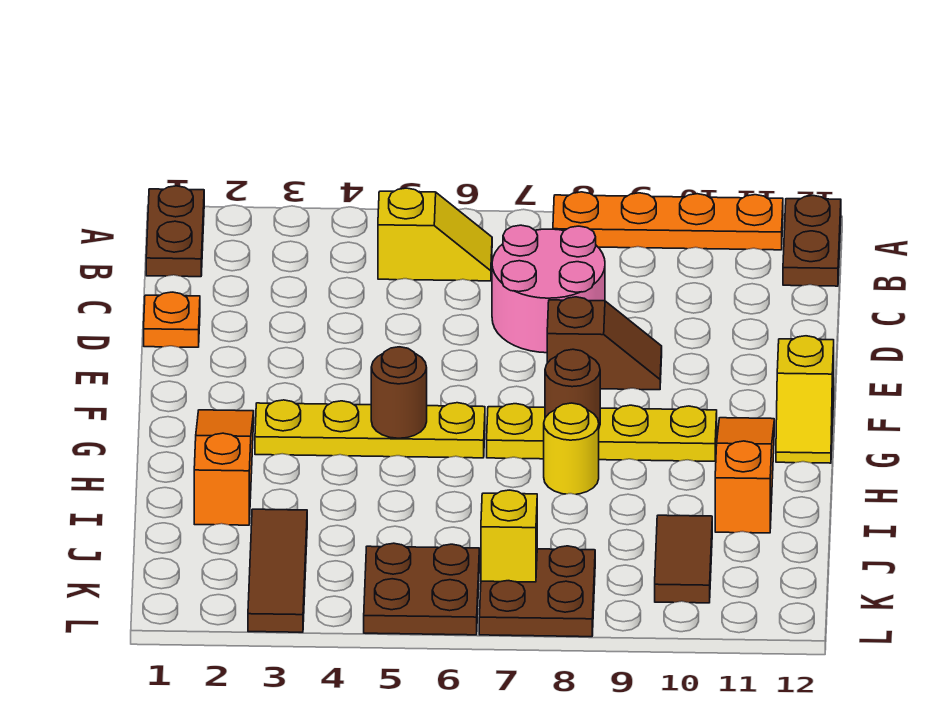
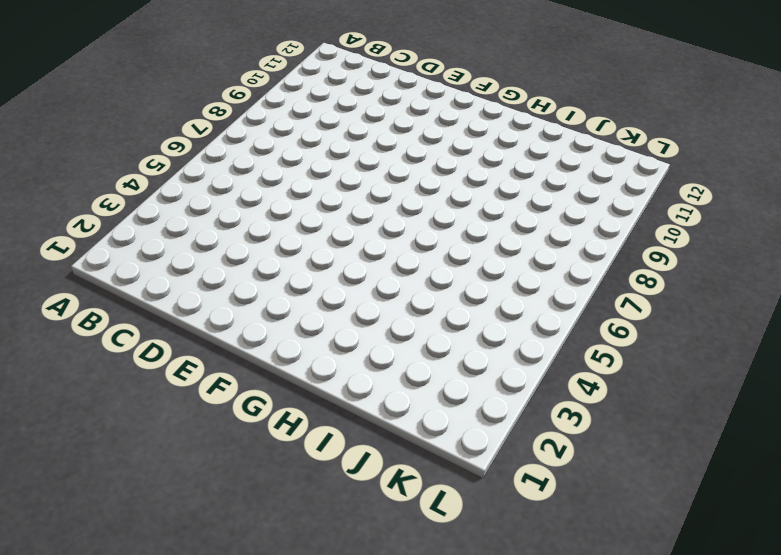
none -> brown 1x2 plate [146,186,204,277]
none -> orange 1x4 plate [553,192,783,250]
none -> brown 1x2 plate [783,196,841,286]

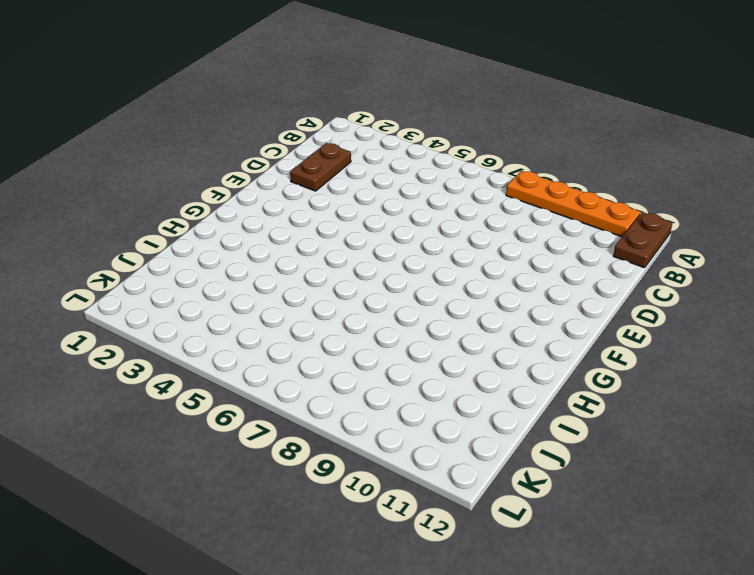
brown 1x2 plate [290,143,351,191] -> brown 1x2 plate moved to [146,186,204,277]
none -> yellow 1x2 slope [378,188,492,281]
none -> pink 2x2 round brick [492,225,605,353]
none -> orange 1x1 plate [144,292,200,347]

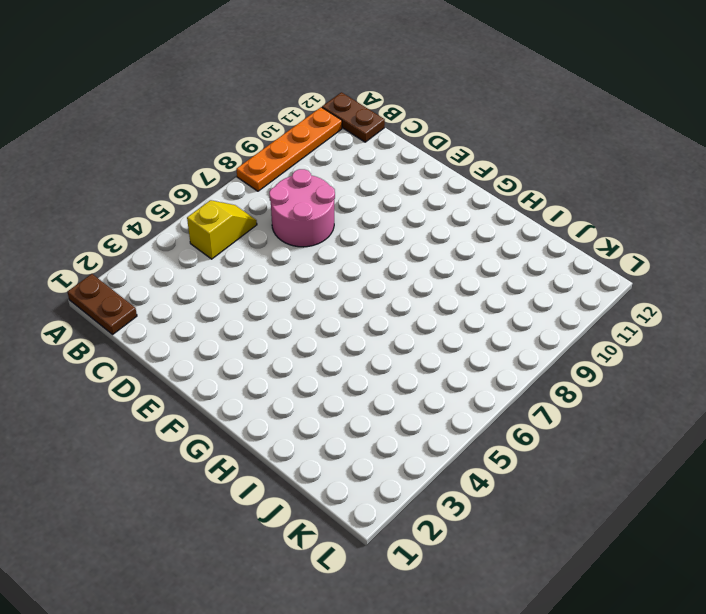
none -> orange 1x1 plate [144,292,200,347]
none -> brown 1x2 slope [547,297,662,390]
none -> yellow 1x2 slope [776,336,834,463]

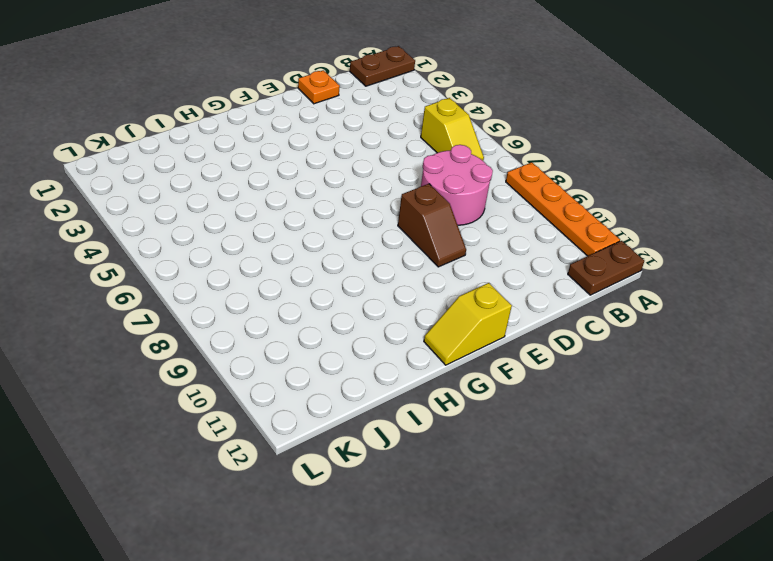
none -> orange 1x3 slope [194,410,254,525]
none -> yellow 1x4 plate [255,400,485,458]
none -> yellow 1x4 plate [487,404,717,461]

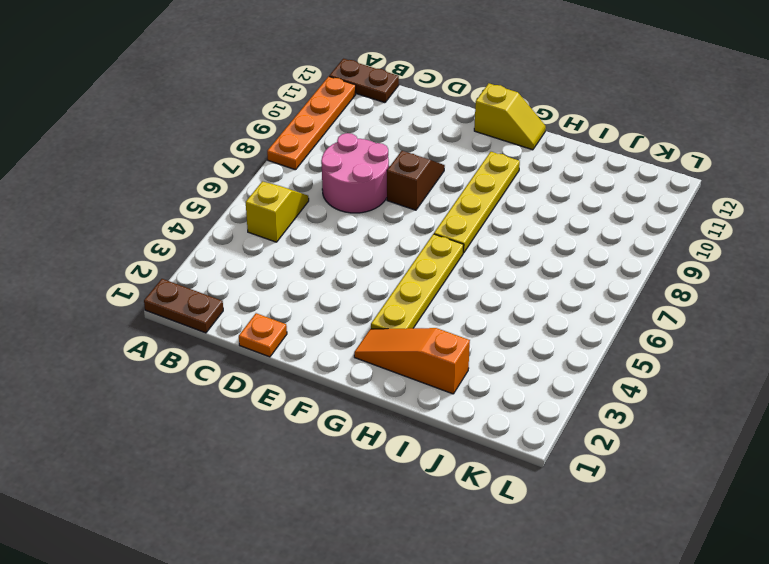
none -> orange 1x3 slope [715,418,774,533]
none -> yellow 1x1 round brick [544,403,599,494]
none -> brown 1x3 tile [248,509,307,632]

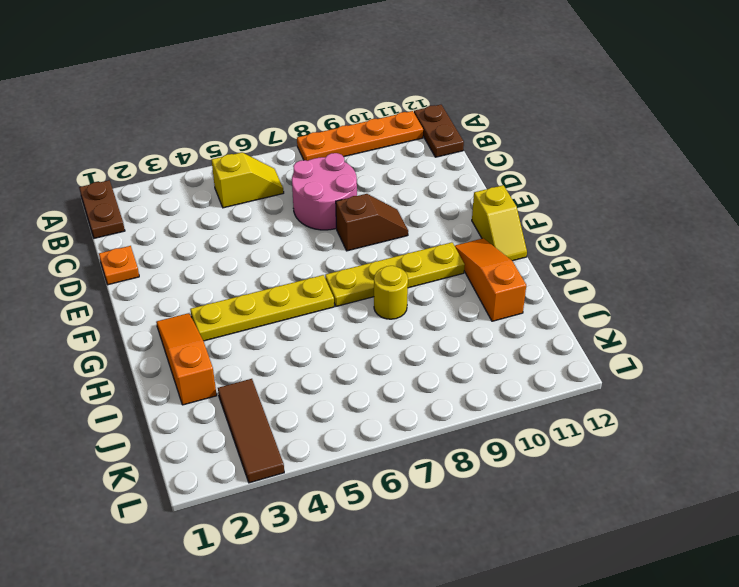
none -> brown 1x2 tile [655,515,712,603]
none -> brown 2x2 plate [364,543,479,635]
none -> brown 2x2 plate [479,546,595,637]

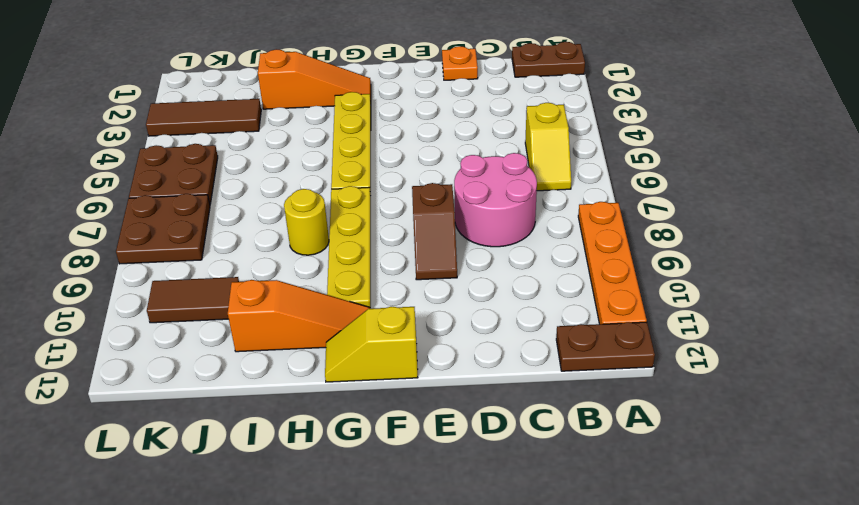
none -> brown 1x1 round brick [371,347,427,438]
none -> brown 1x1 round brick [545,349,600,427]
none -> yellow 1x1 brick [481,490,537,582]

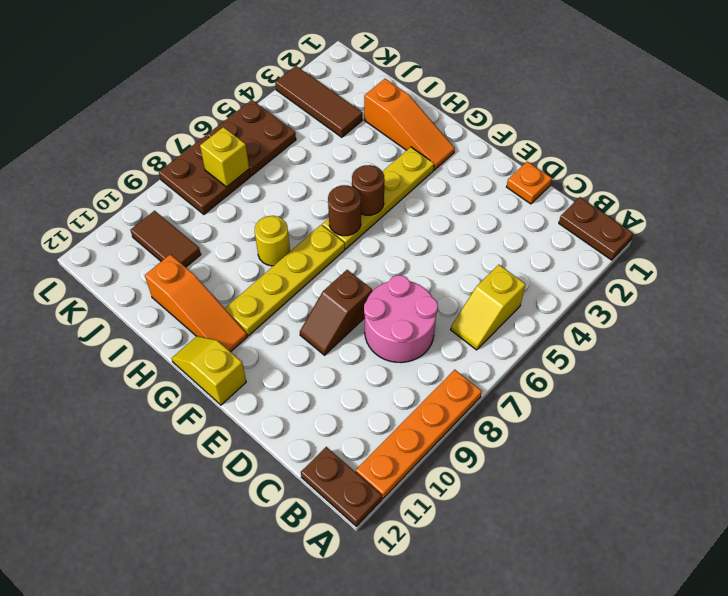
brown 1x1 round brick [328,185,361,236] -> brown 1x1 round brick moved to [545,349,600,427]

